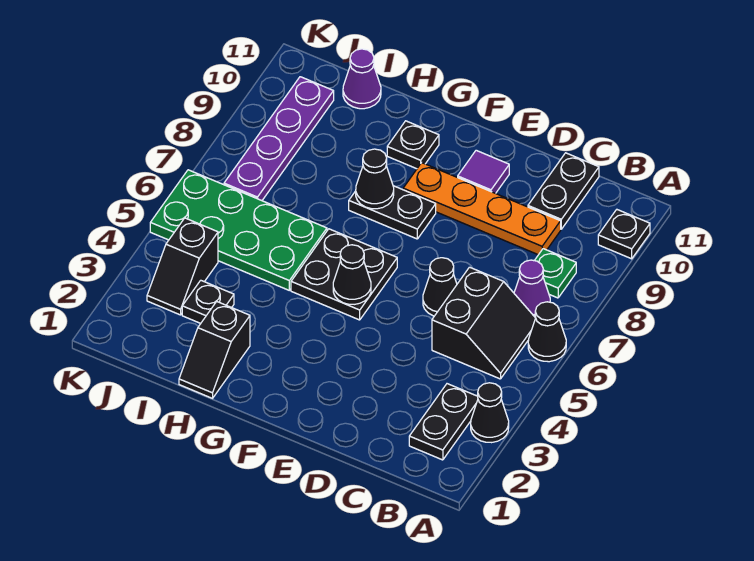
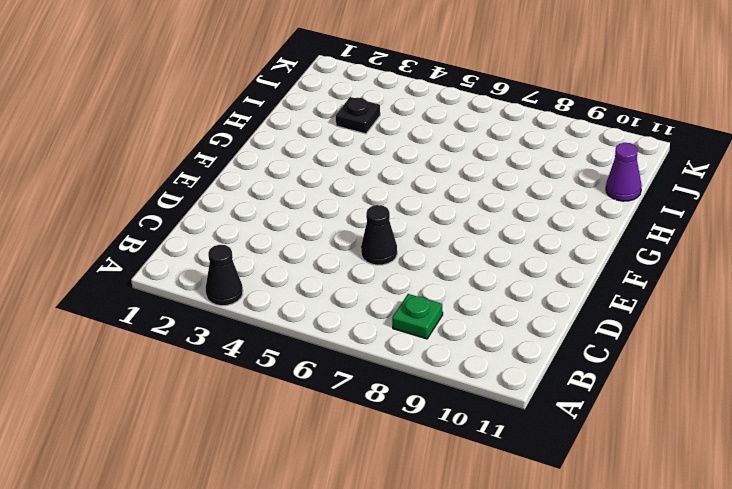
none -> black 1x1 cone [528,302,566,362]
none -> black 1x1 plate [598,210,650,259]
none -> black 1x2 plate [409,384,478,460]

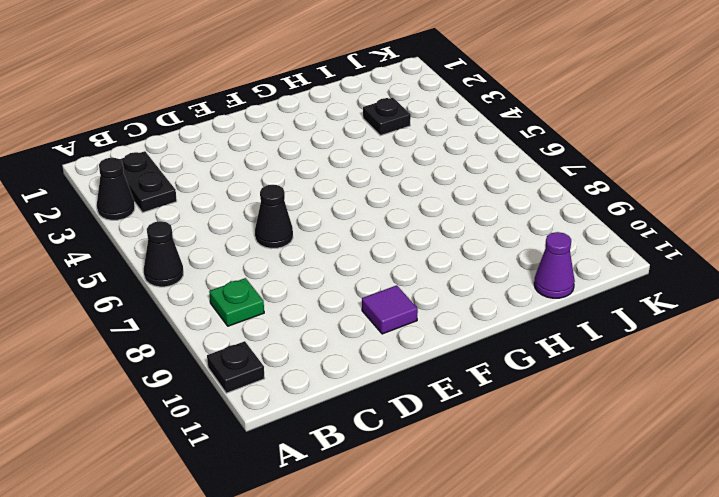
none -> black 2x2 slope [432,267,535,379]
none -> purple 1x1 cone [514,260,550,318]
none -> orange 1x4 plate [403,163,561,255]

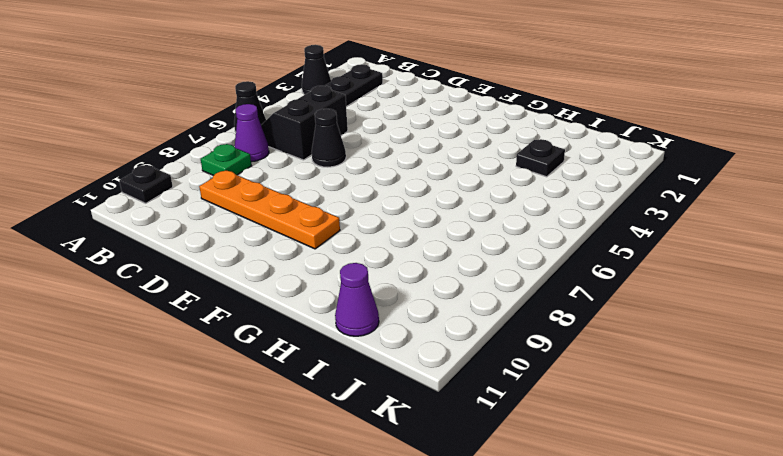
none -> black 1x2 plate [528,153,599,229]
none -> purple 1x1 tile [458,150,509,193]
none -> black 2x2 plate [291,229,397,320]

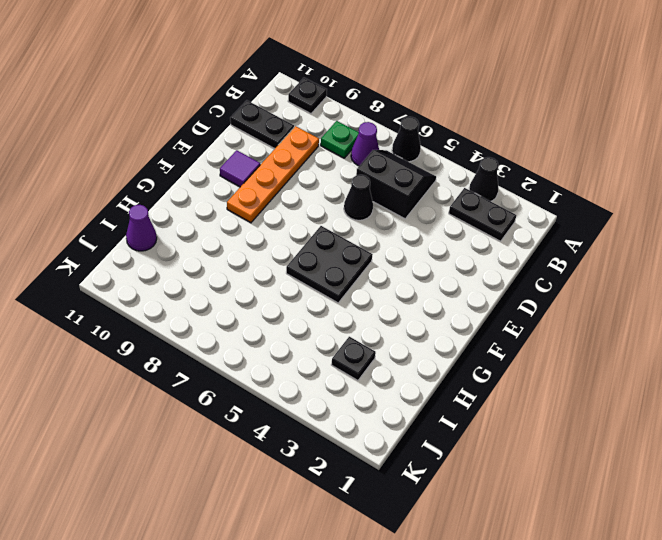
none -> black 1x2 plate [349,186,436,239]
none -> black 1x1 plate [387,121,439,169]
none -> black 1x2 slope [179,302,250,398]

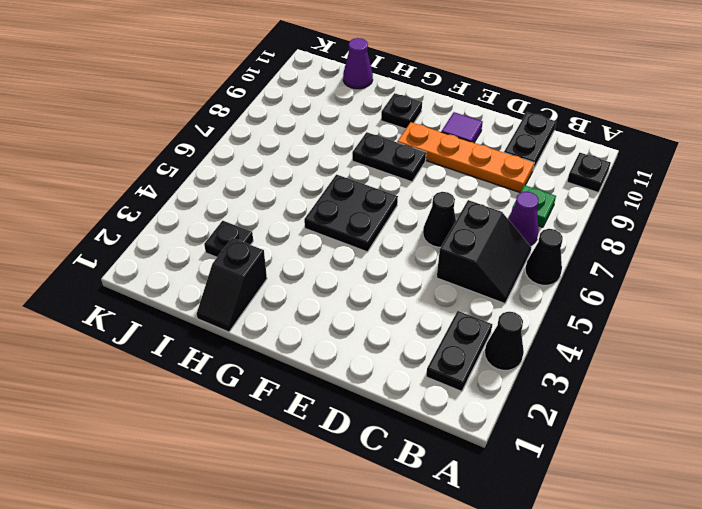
none -> green 2x4 plate [150,170,327,290]
none -> black 1x2 slope [147,218,218,315]
none -> purple 1x4 plate [224,77,334,201]

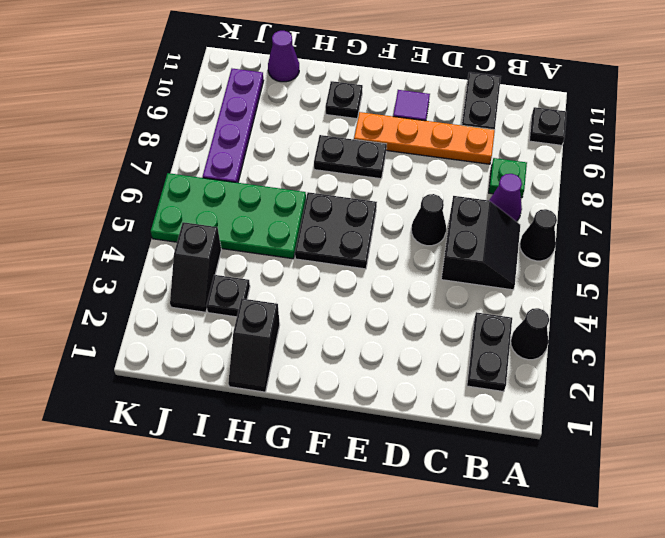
none -> black 1x1 cone [333,245,371,304]
none -> black 1x1 cone [356,149,394,209]

